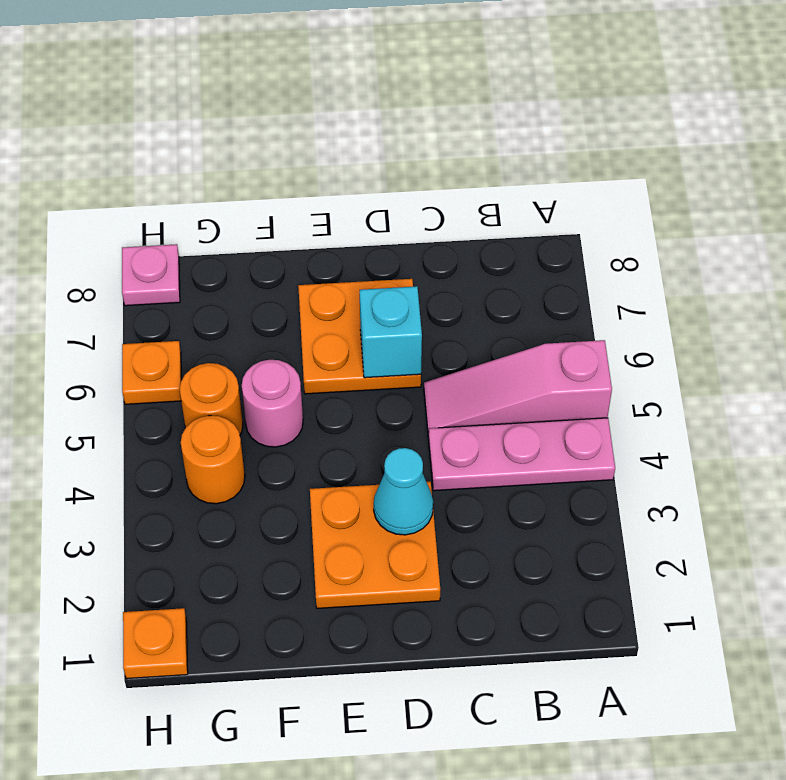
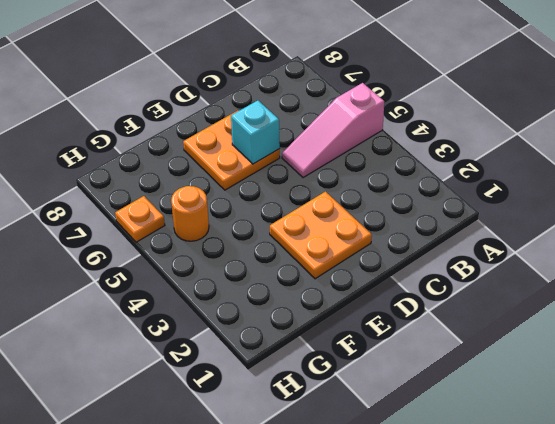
none -> pink 1x3 plate [429,418,615,491]
none -> pink 1x1 round brick [242,360,303,447]
none -> orange 1x1 round brick [181,416,245,504]

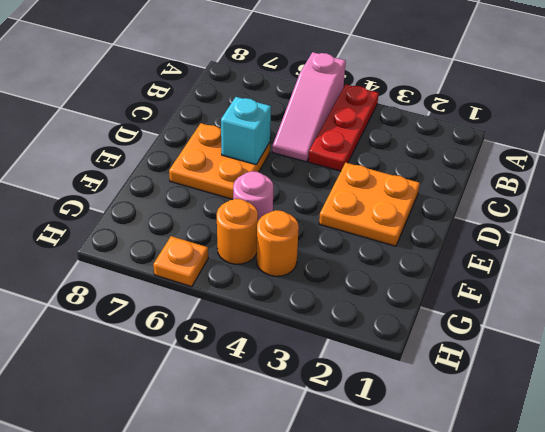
red 1x3 plate [308,84,379,171] -> pink 1x3 plate [429,418,615,491]
none -> orange 1x1 plate [123,608,188,679]
none -> pink 1x1 plate [122,244,180,306]
none -> cyan 1x1 cone [374,448,433,535]

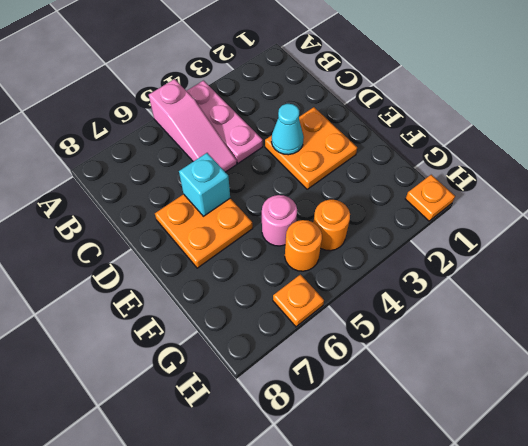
none -> pink 1x1 plate [122,244,180,306]

